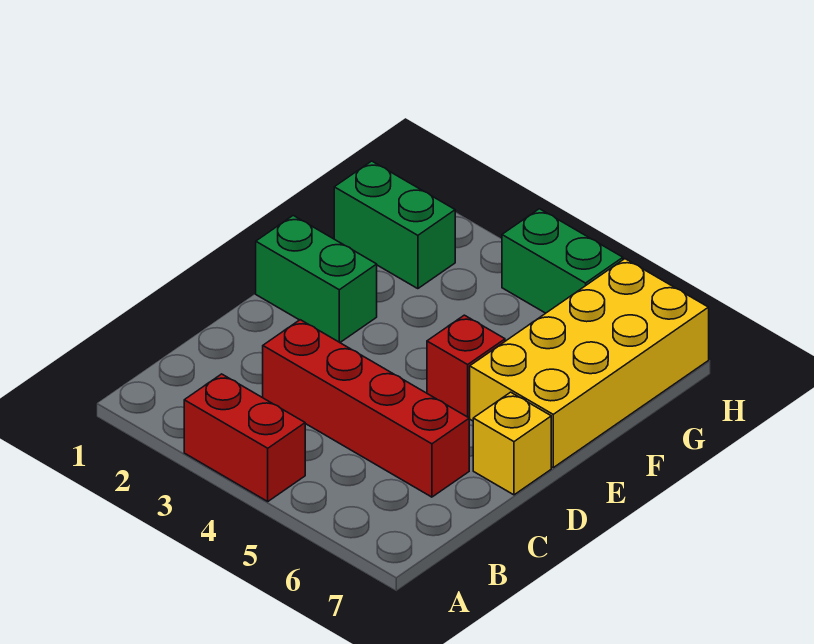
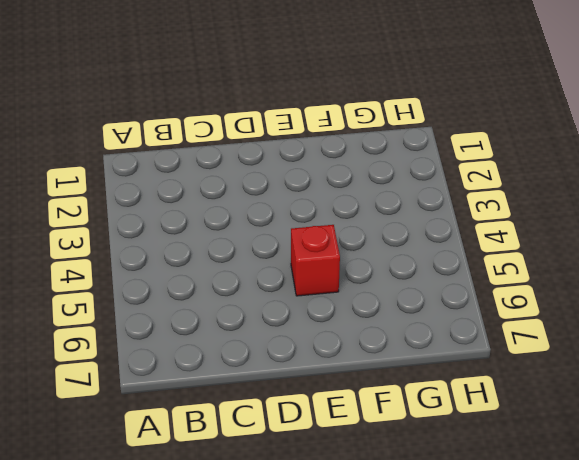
none -> red 1x2 brick [184,374,305,501]
none -> red 1x4 brick [263,320,469,497]

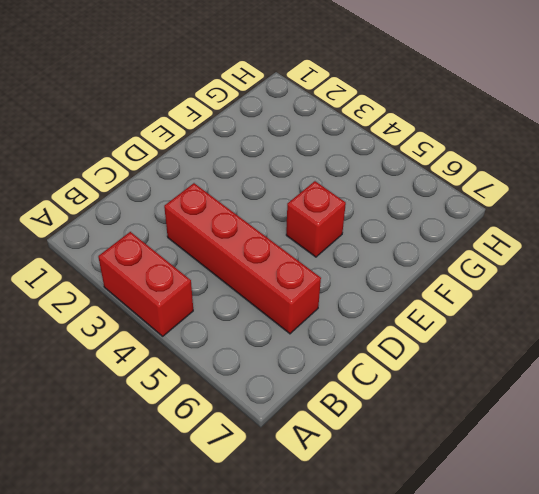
none -> yellow 1x1 brick [473,392,551,495]
none -> green 1x2 brick [256,216,377,342]

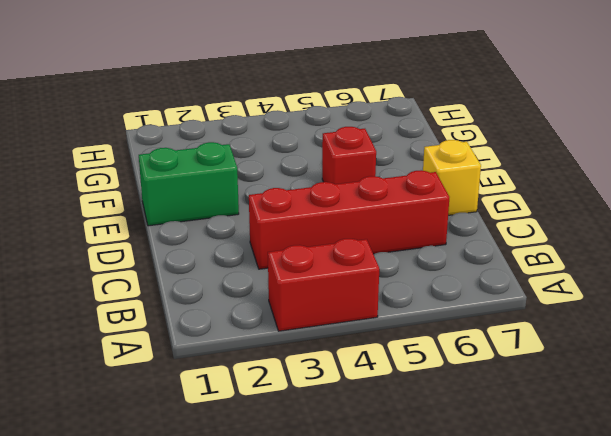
none -> yellow 2x4 brick [470,259,709,468]
none -> green 1x2 brick [334,161,455,289]

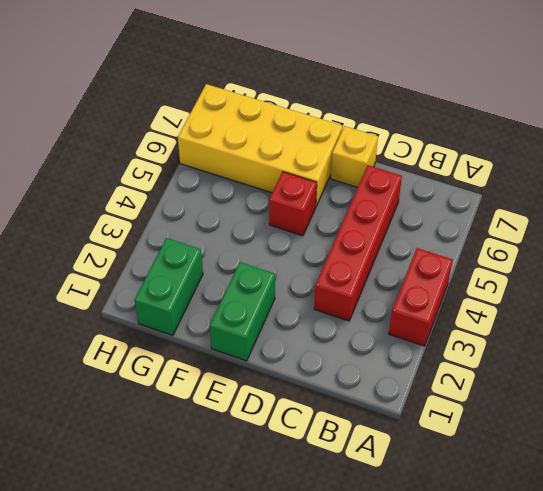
none -> green 1x2 brick [502,209,623,313]

